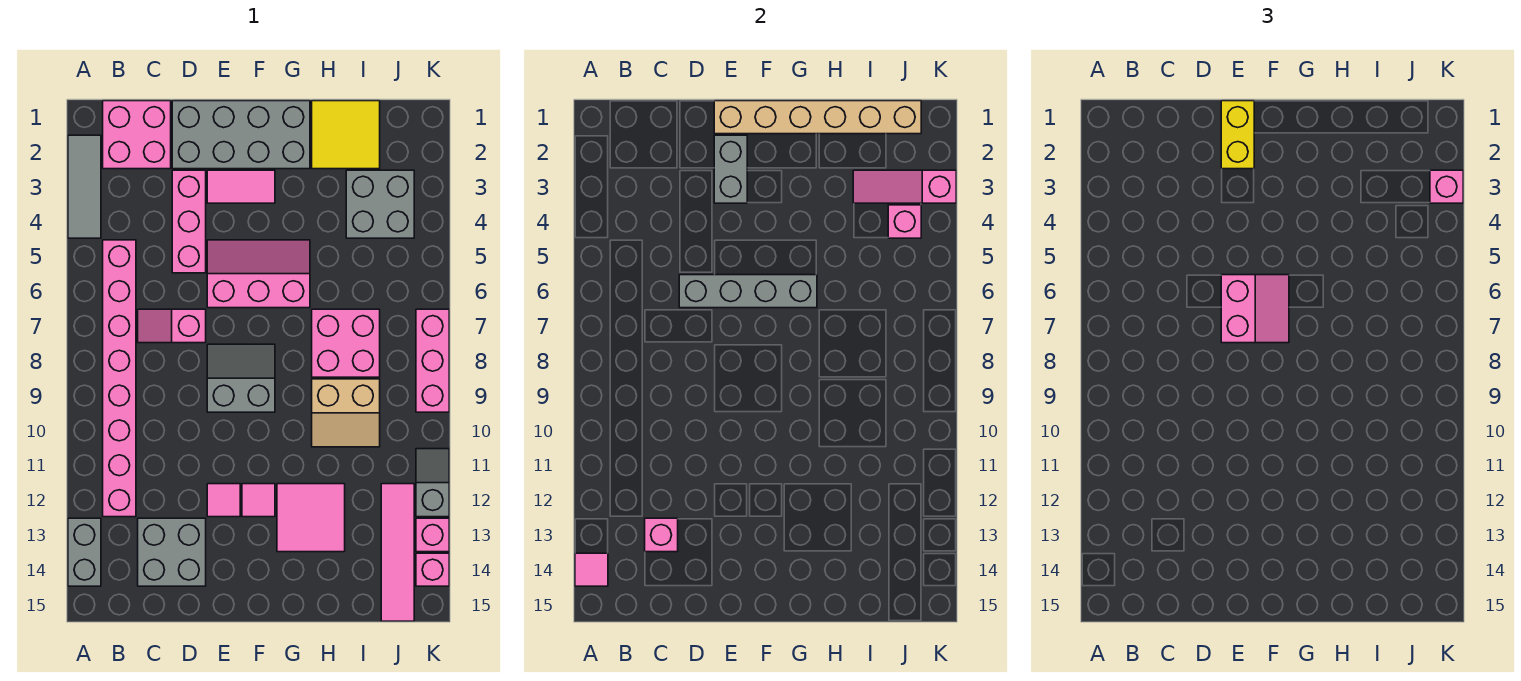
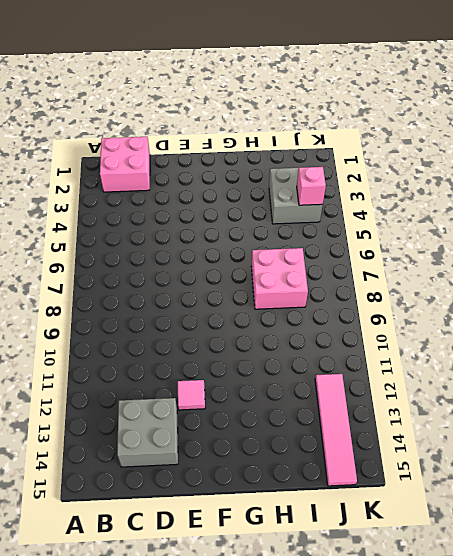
none -> grey 1x3 tile [68,135,101,238]
none -> grey 1x2 brick [68,518,101,586]
none -> pink 1x8 brick [103,240,136,517]
none -> pink 1x2 slope [138,309,206,343]

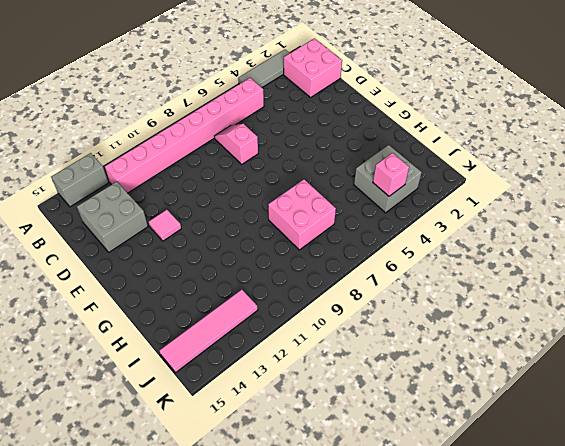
none -> grey 2x4 brick [172,101,310,169]
none -> pink 1x3 brick [172,170,206,273]
none -> pink 1x2 tile [207,170,275,203]
none -> pink 2x3 slope [207,240,310,308]

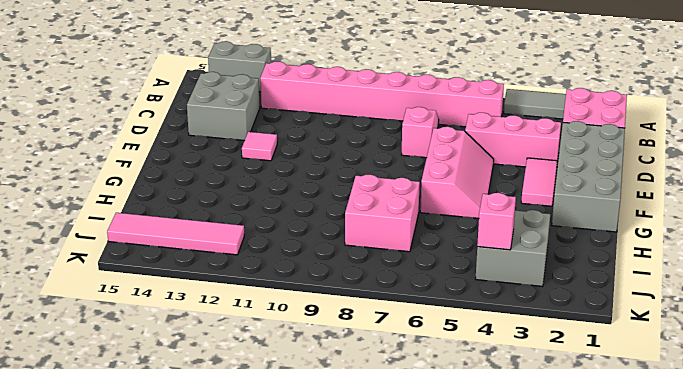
none -> grey 2x2 slope [207,344,275,412]
none -> pink 1x1 tile [242,484,275,517]
none -> pink 2x2 tile [277,484,345,552]
none -> yellow 2x2 tile [312,101,380,169]

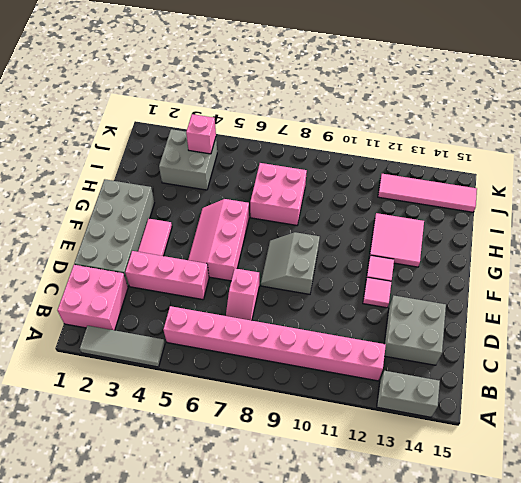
none -> yellow 2x2 tile [312,101,380,169]
none -> tan 2x2 slope [312,379,380,447]
none -> pink 1x3 brick [416,309,449,412]
none -> grey 1x2 slope [416,449,449,517]

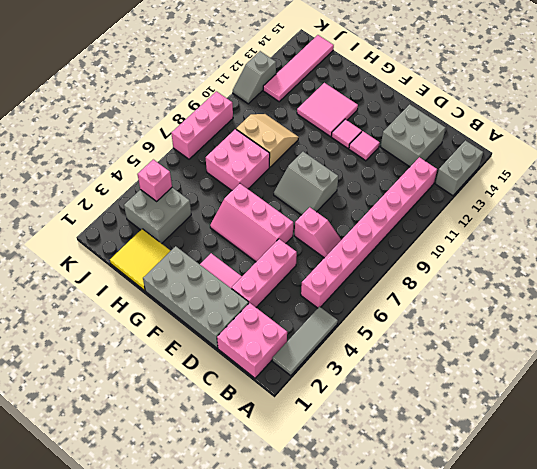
none -> pink 1x1 brick [416,518,449,552]
none -> pink 1x1 brick [416,553,449,586]
none -> pink 1x1 tile [575,553,608,586]
none -> pink 1x1 brick [645,518,678,552]

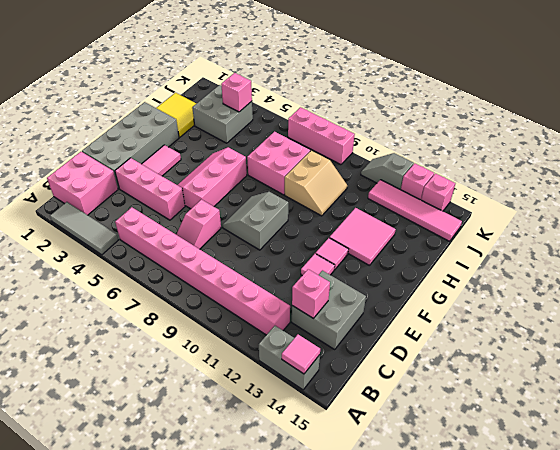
none -> grey 1x4 brick [679,275,817,308]
none -> tan 1x6 brick [714,101,921,134]
none -> grey 1x2 brick [714,135,747,203]
none -> pink 1x3 slope [853,170,956,203]

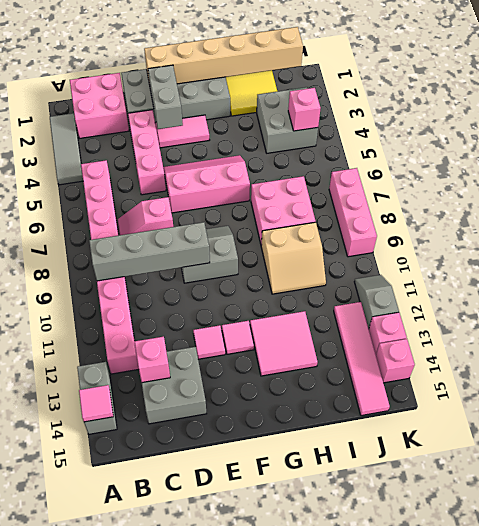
grey 1x4 brick [89,222,210,281] -> grey 1x4 brick moved to [679,275,817,308]
none -> pink 1x3 slope [853,170,956,203]
none -> yellow 1x2 brick [1221,101,1254,169]
none -> pink 2x2 slope [1221,275,1289,343]
none -> pink 1x1 brick [1430,170,1463,203]

